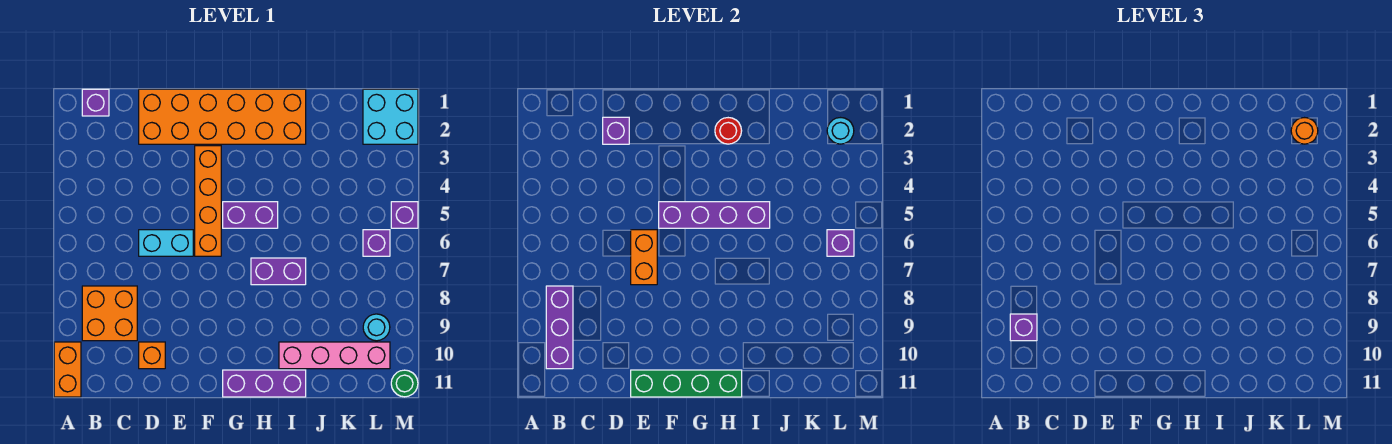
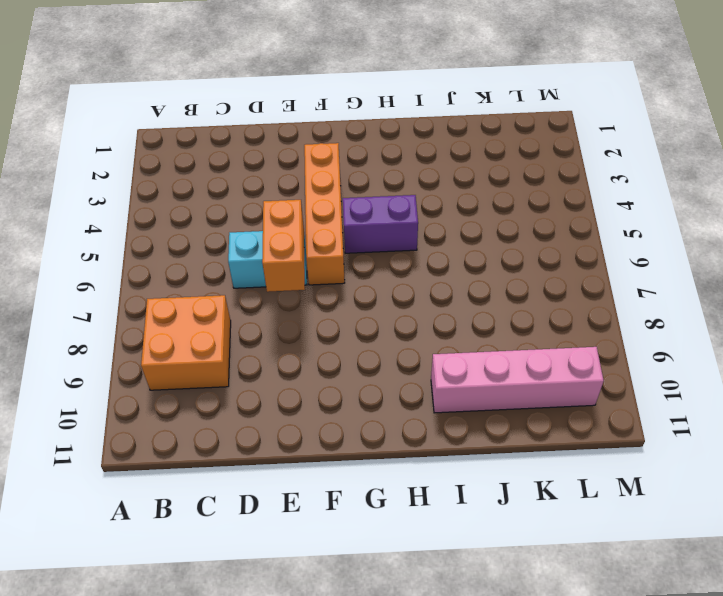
none -> orange 1x2 brick [54,342,81,397]
none -> purple 1x1 brick [82,89,109,116]
none -> orange 2x6 brick [139,89,306,144]

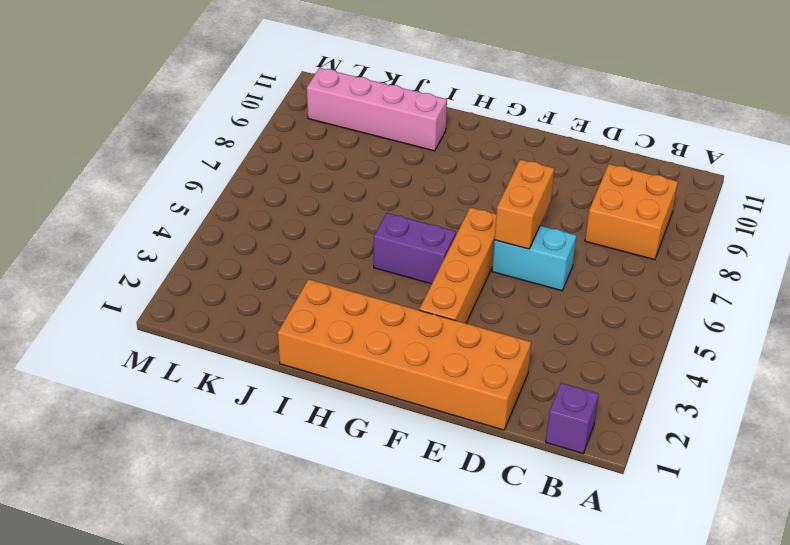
none -> orange 1x2 brick [54,342,81,397]
none -> orange 1x1 brick [139,342,165,369]
none -> purple 1x3 brick [223,370,306,397]

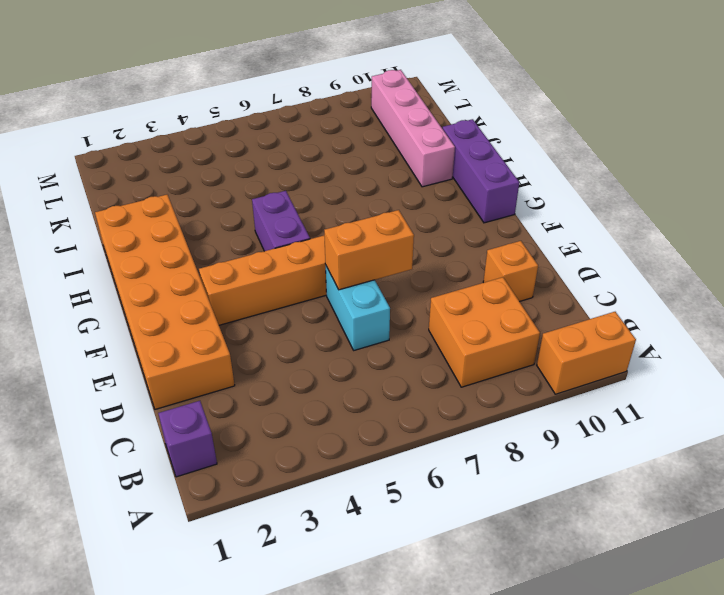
none -> purple 1x2 brick [251,258,306,285]
none -> cyan 2x2 brick [363,89,418,144]
none -> purple 1x1 brick [363,230,390,256]

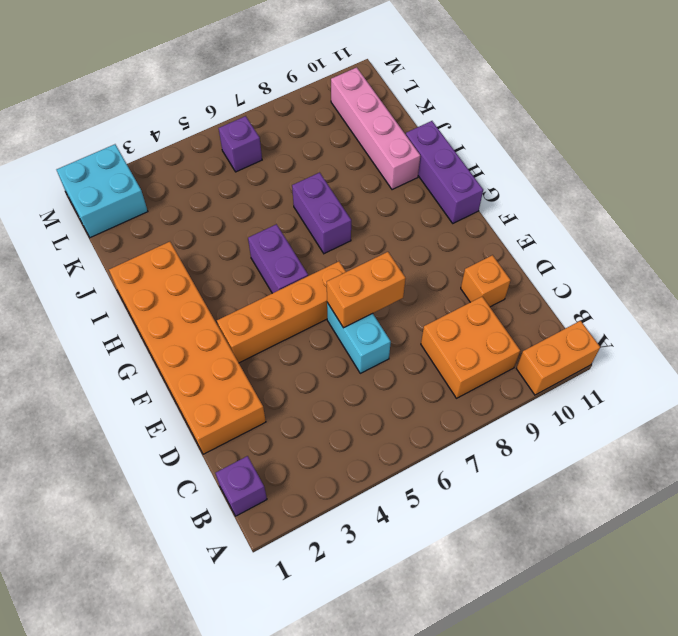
none -> cyan 1x1 round brick [363,314,390,341]
none -> purple 1x1 brick [391,202,418,228]
none -> green 1x1 round brick [391,370,418,397]

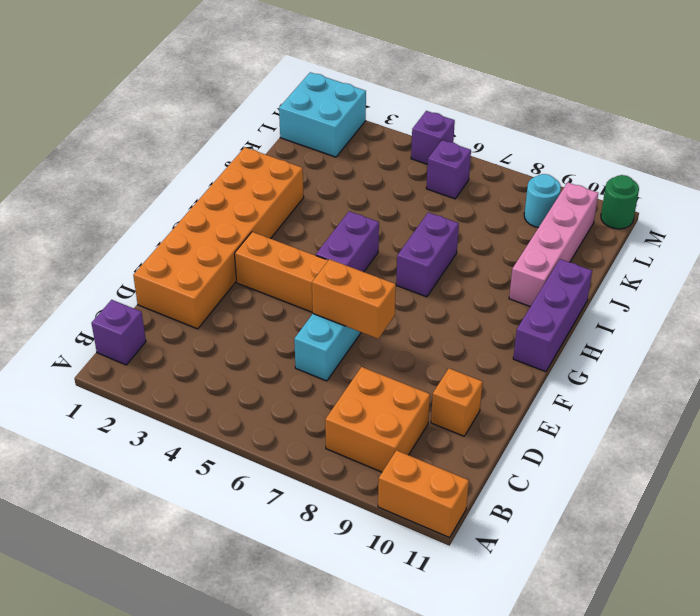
none -> purple 1x3 brick [546,286,573,369]
none -> purple 1x1 brick [603,117,629,144]
none -> green 1x4 brick [631,370,742,397]

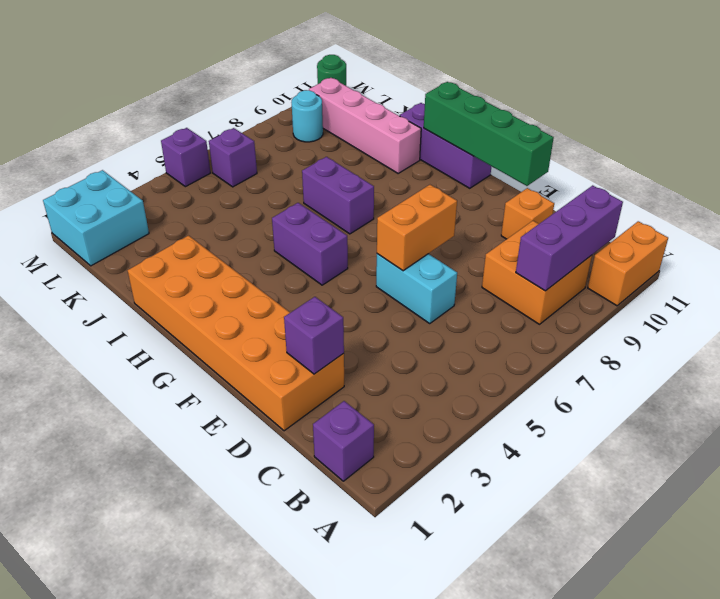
none -> orange 1x4 brick [195,146,221,256]
none -> purple 1x4 brick [659,202,770,228]
none -> red 1x1 round brick [715,118,742,144]

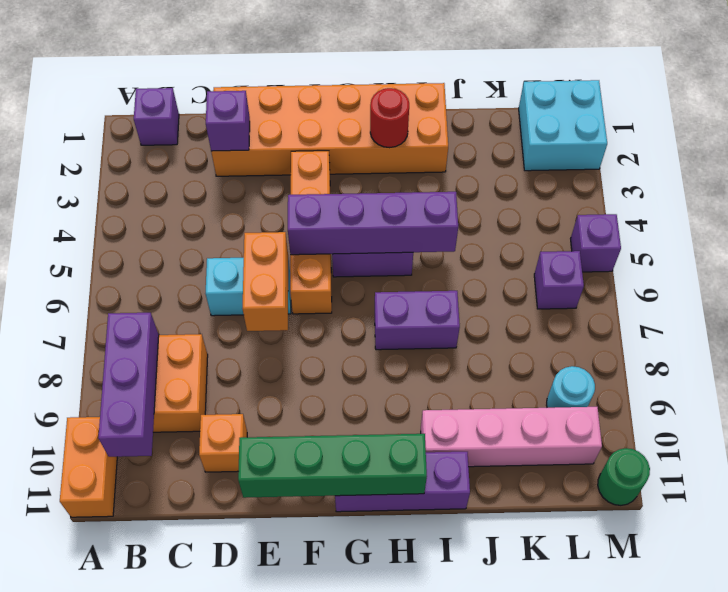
none -> cyan 1x1 round brick [827,118,854,144]
none -> purple 1x1 brick [827,230,854,256]
none -> purple 1x1 brick [1010,314,1037,341]

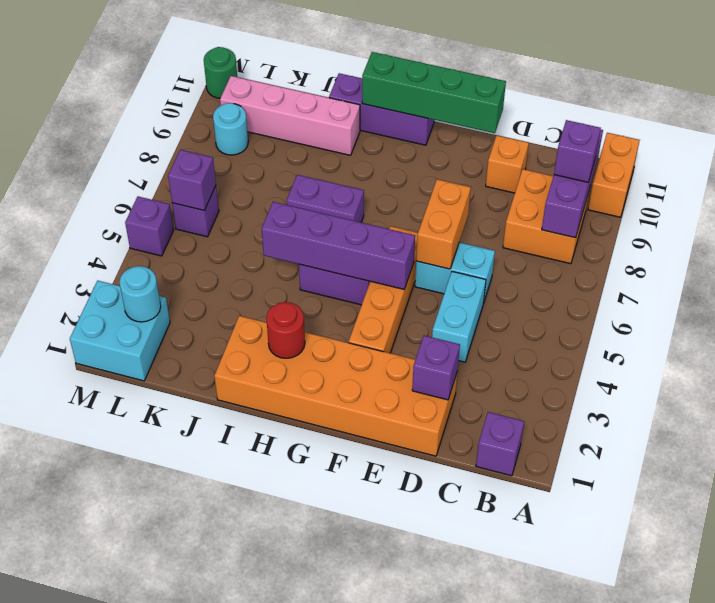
cyan 1x2 brick [432,271,486,362] -> none
none -> orange 1x1 round brick [1291,118,1318,144]

